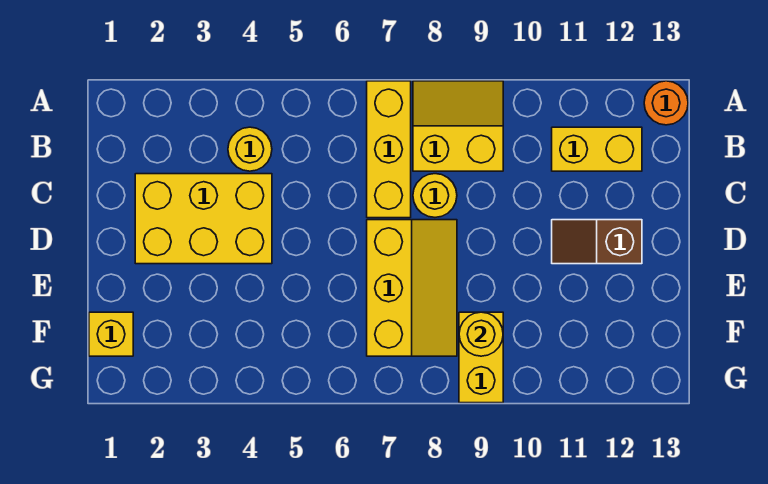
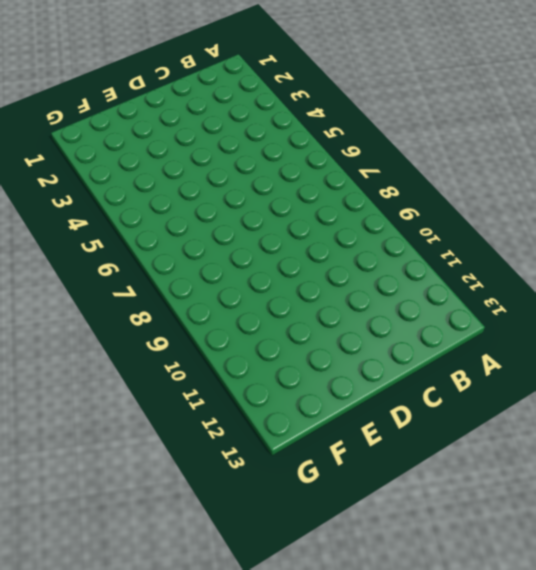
none -> yellow 1x3 brick [367,81,411,218]
none -> yellow 2x2 slope [413,81,503,171]
none -> orange 1x1 round brick [644,81,688,125]

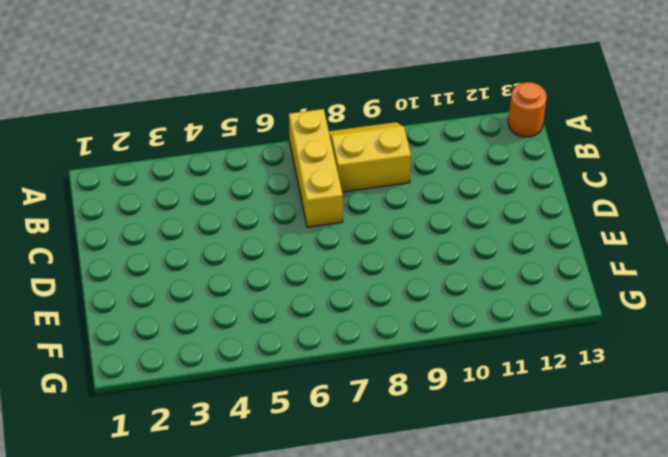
none -> yellow 1x1 round brick [228,127,272,171]
none -> yellow 1x2 brick [552,127,642,171]
none -> yellow 2x3 brick [135,174,272,264]

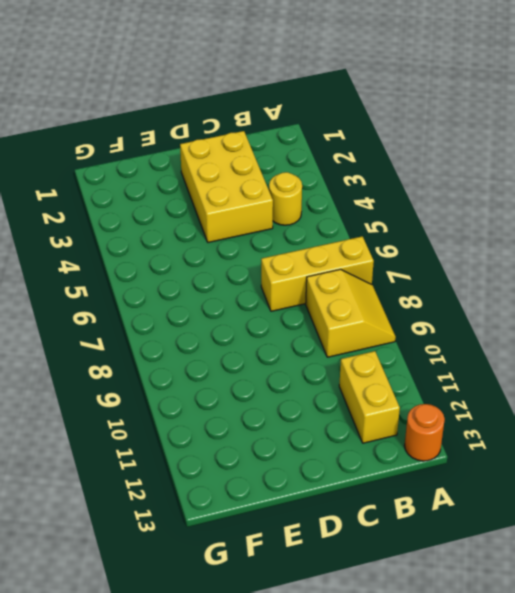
none -> yellow 1x1 round brick [413,174,457,217]
none -> yellow 2x3 slope [367,220,457,356]
none -> brown 1x2 slope [552,220,642,264]

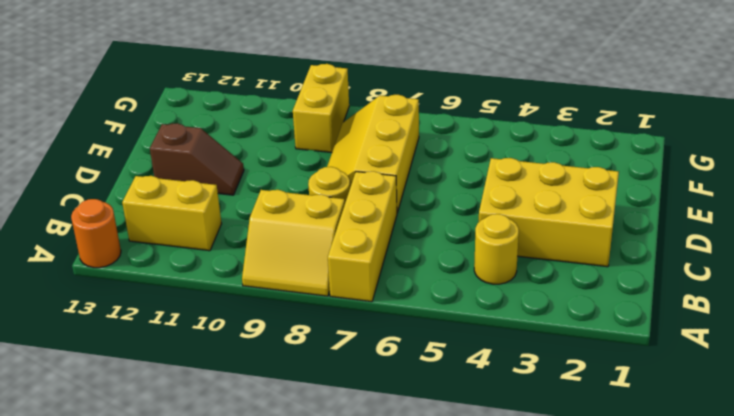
none -> yellow 1x1 brick [89,312,133,356]
none -> yellow 1x1 round brick [459,312,503,356]

